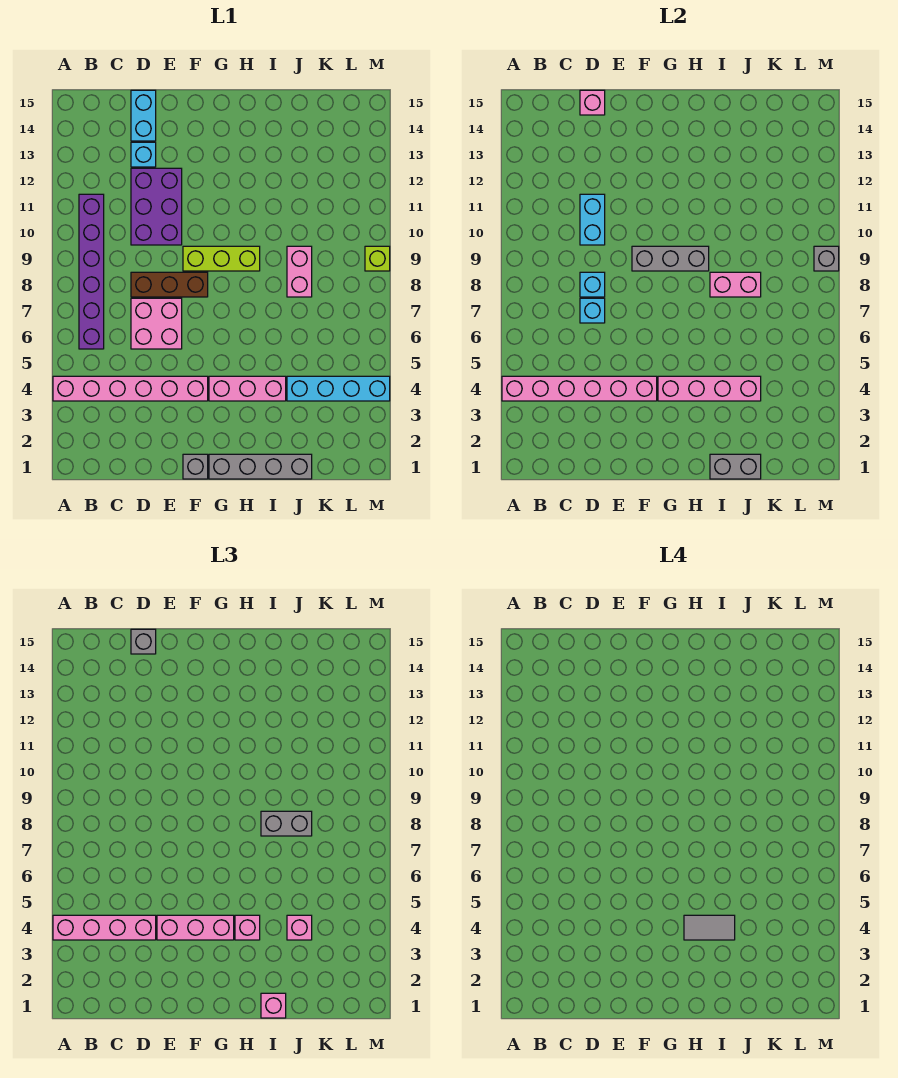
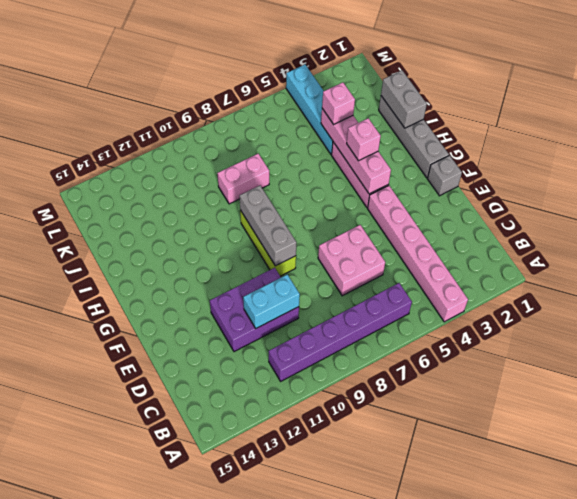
none -> brown 1x3 brick [131,272,208,297]
none -> cyan 1x1 brick [131,142,156,167]
none -> cyan 1x2 brick [131,90,156,141]
none -> lime 1x1 brick [365,246,390,271]

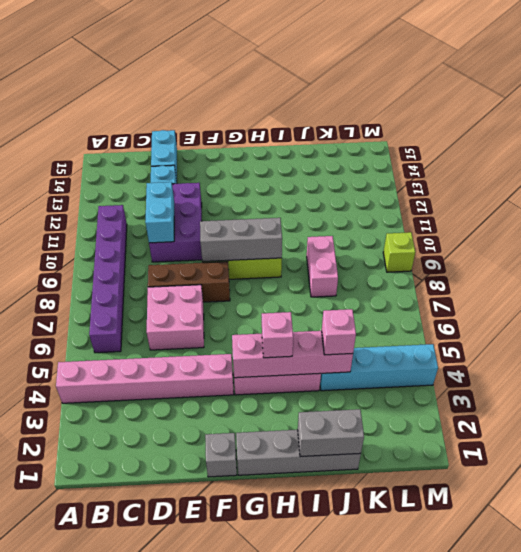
none -> pink 1x6 brick [502,376,657,401]
none -> cyan 1x1 brick [580,298,605,323]
none -> cyan 1x1 brick [580,272,605,297]
none -> pink 1x1 brick [580,90,605,115]

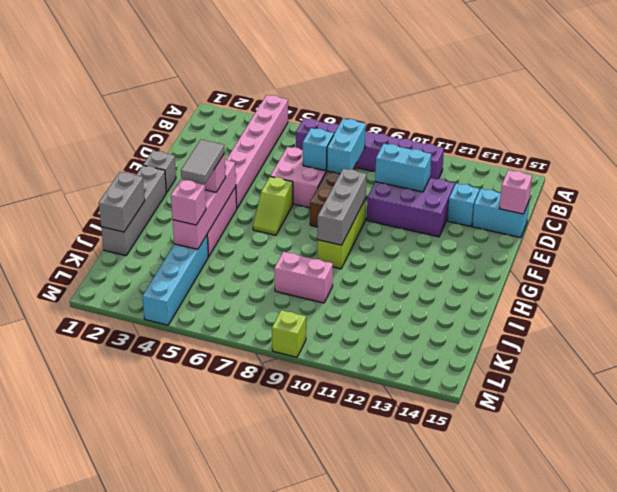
cyan 1x2 brick [326,119,366,174] -> cyan 1x1 brick [580,272,605,297]
lime 1x2 slope [253,177,293,235] -> none
none -> pink 1x6 brick [502,376,657,401]
none -> pink 1x2 brick [710,272,761,297]
none -> grey 1x1 brick [814,246,839,271]
none -> pink 1x4 brick [53,915,156,940]

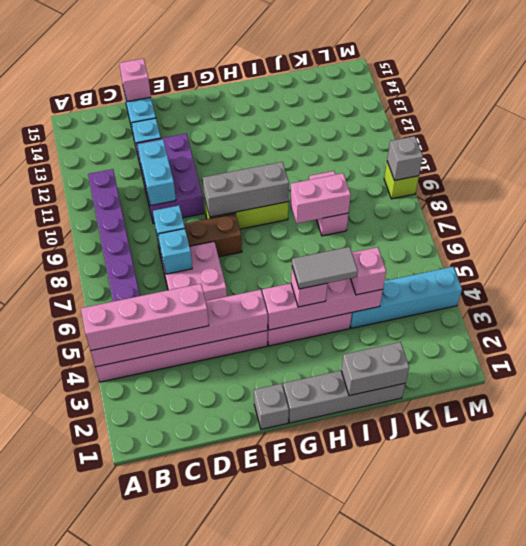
none -> grey 1x1 brick [131,629,156,654]
none -> pink 1x3 brick [157,915,234,940]
none -> pink 1x1 brick [261,993,286,1018]
none -> grey 1x2 brick [261,811,312,836]

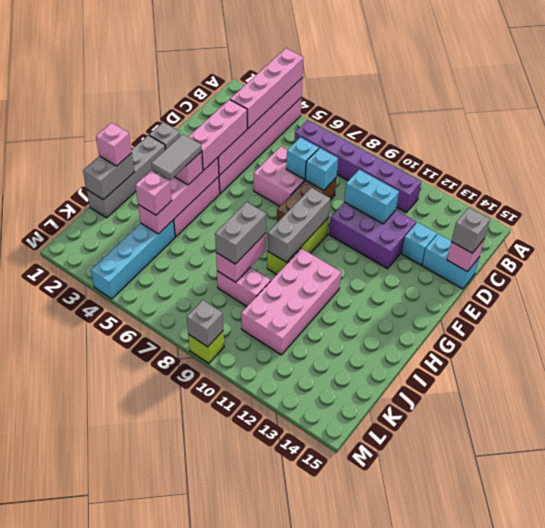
pink 2x4 brick [241,248,341,355] -> none

